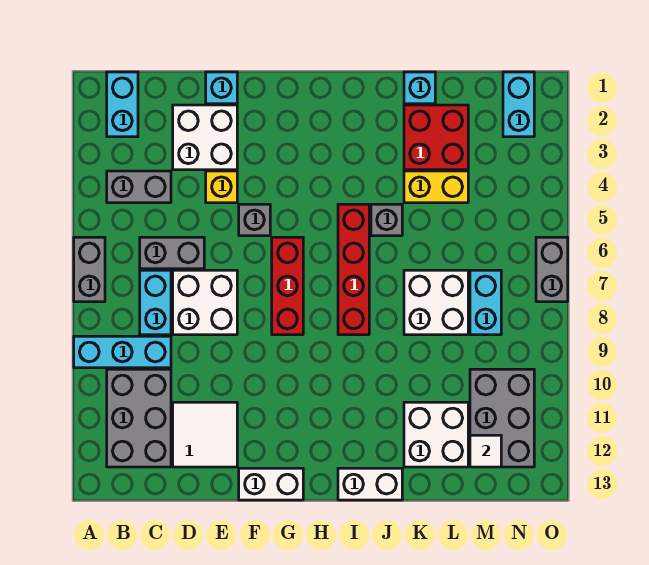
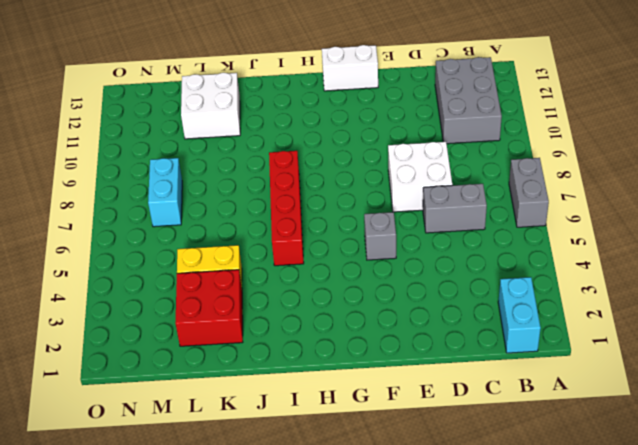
none -> cyan 1x3 brick [74,336,171,368]
none -> grey 1x2 brick [107,171,171,203]
none -> cyan 1x2 brick [140,270,171,335]

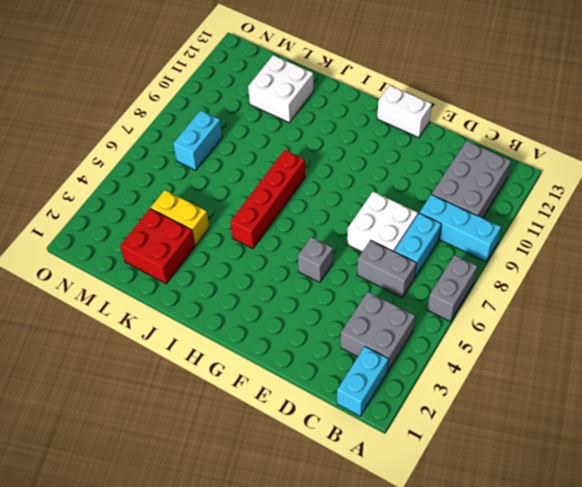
grey 2x2 brick [341,292,415,372] -> grey 1x2 brick [107,171,171,203]
none -> white 2x2 brick [173,105,237,170]
none -> white 2x2 tile [173,402,237,467]
none -> cyan 1x1 brick [206,72,237,104]

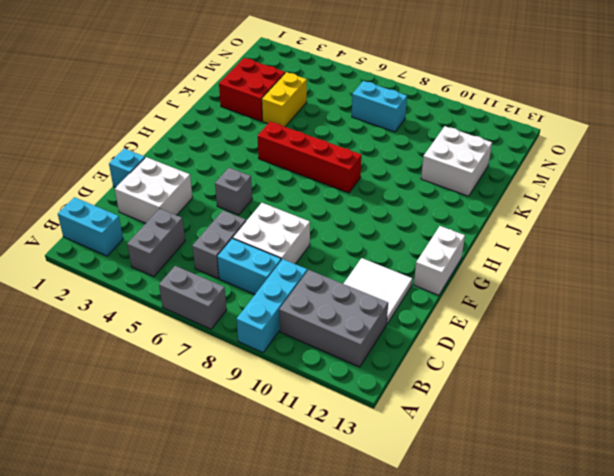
none -> yellow 1x1 brick [206,171,237,203]
none -> red 1x3 brick [272,237,303,335]
none -> white 1x2 brick [338,468,402,500]

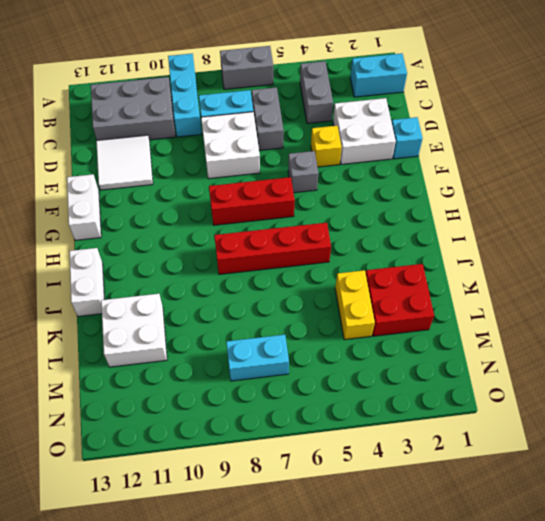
none -> grey 1x1 brick [371,204,402,236]
none -> cyan 1x1 brick [404,72,435,104]
none -> white 2x2 brick [404,270,468,335]

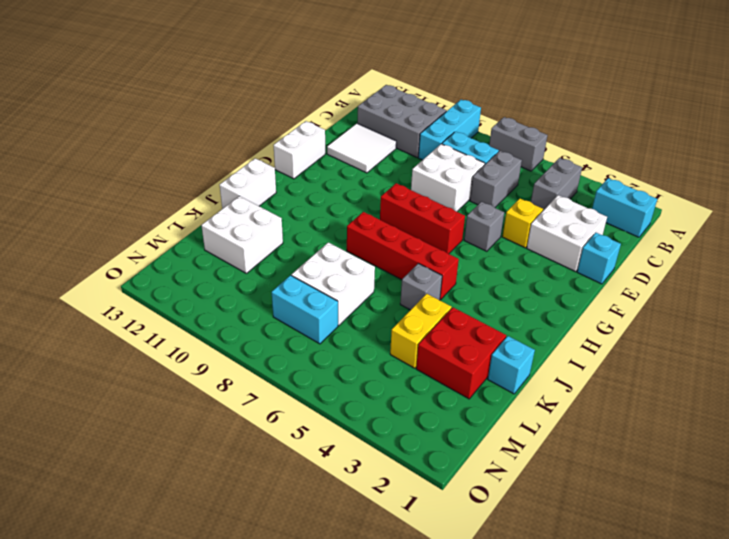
none -> grey 2x3 brick [470,369,534,467]
none -> cyan 1x2 brick [503,72,534,137]
none -> grey 1x2 brick [536,237,568,302]

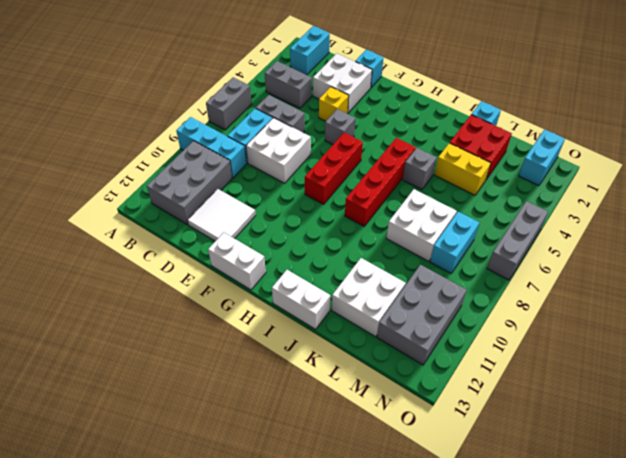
grey 1x3 brick [487,201,548,280] -> grey 1x2 brick [536,237,568,302]
none -> white 1x1 tile [470,435,501,467]

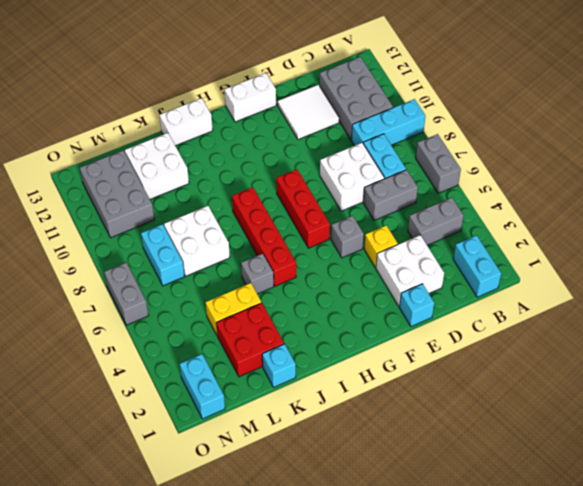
none -> white 1x1 tile [470,435,501,467]

